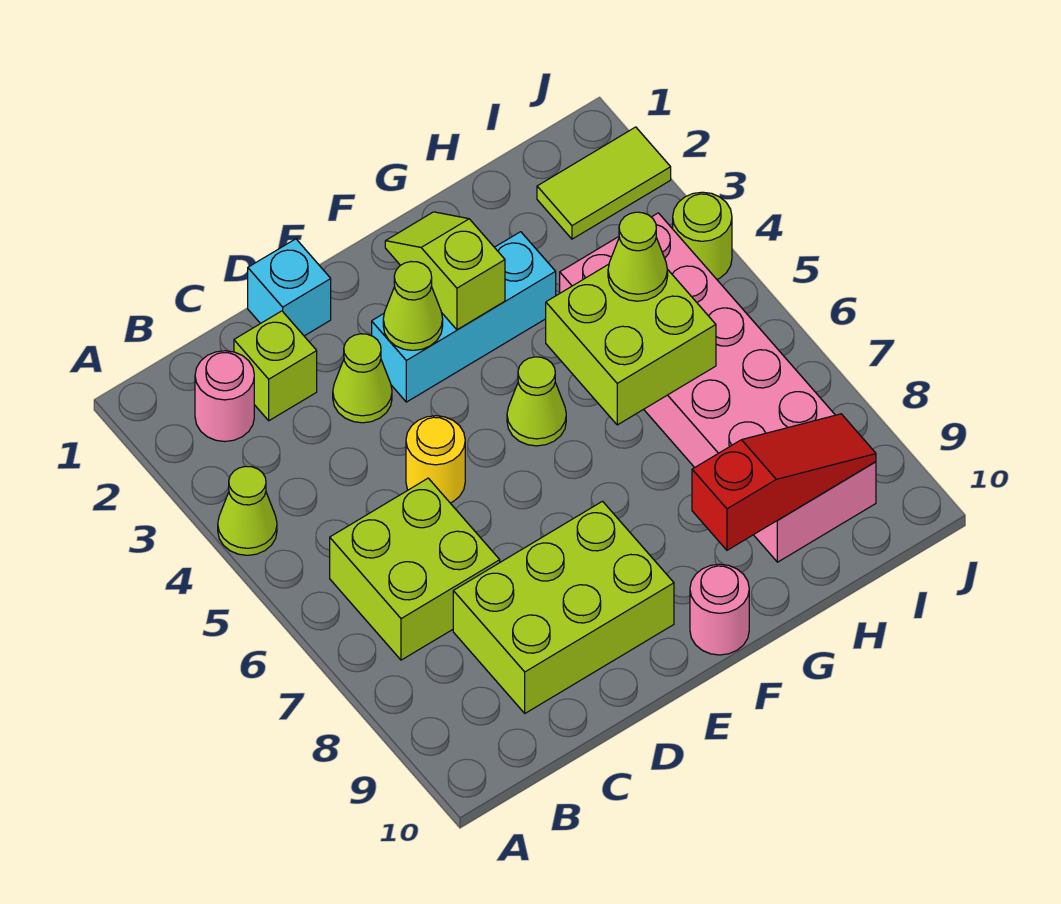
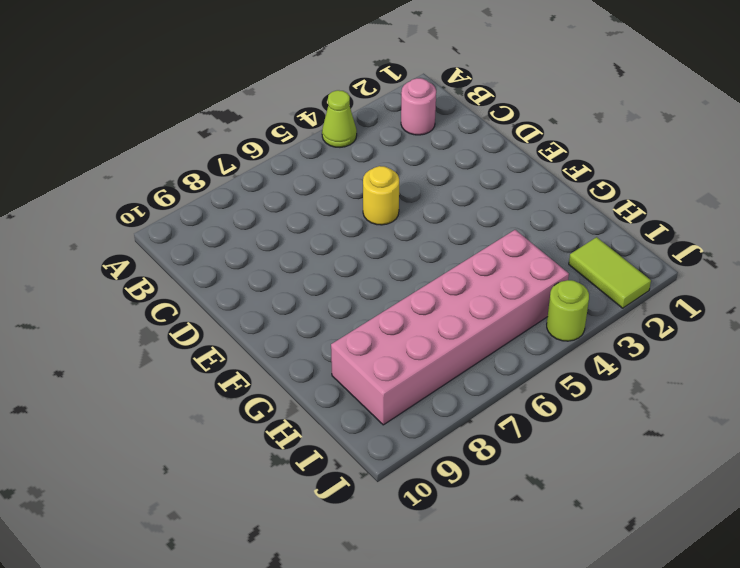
none -> lime 2x2 brick [330,478,500,660]
none -> lime 1x1 brick [234,311,317,421]
none -> lime 2x3 brick [453,501,674,713]

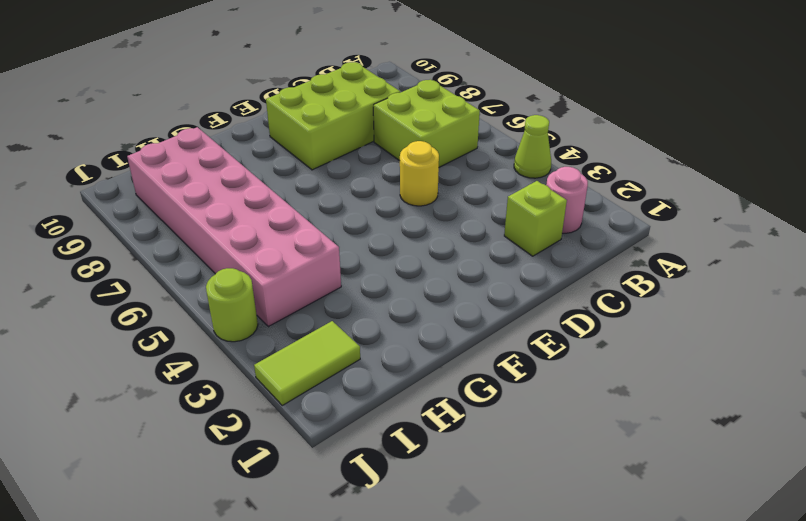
none -> cyan 1x1 brick [248,239,331,336]
none -> lime 1x1 cone [333,334,392,423]
none -> cyan 1x3 brick [372,232,556,402]

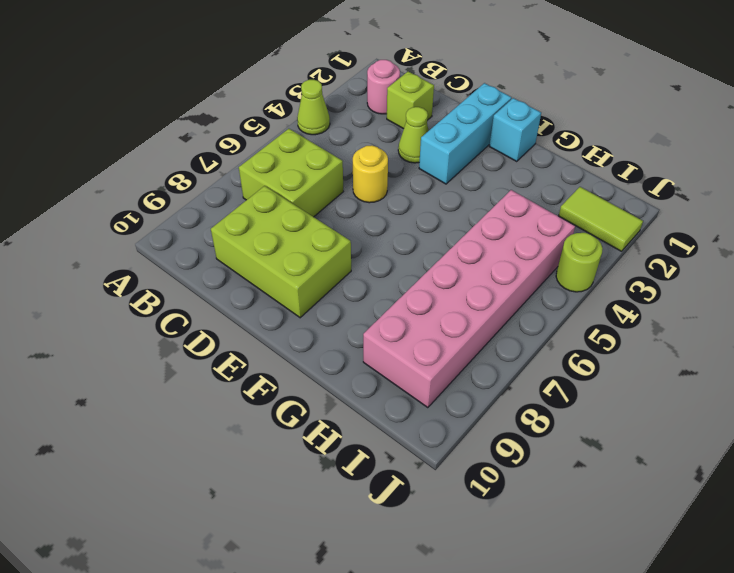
cyan 1x3 brick [419,83,512,184] -> cyan 1x3 brick turned to [372,232,556,402]
cyan 1x1 brick [489,98,541,161] -> cyan 1x1 brick moved to [248,239,331,336]
none -> lime 1x1 cone [507,357,566,446]
none -> pink 1x1 round brick [690,564,749,655]
none -> lime 1x1 cone [383,262,443,350]

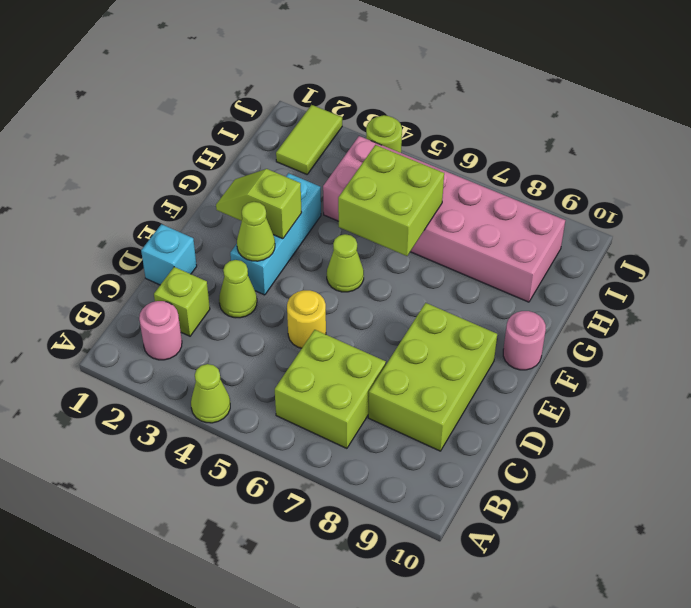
none -> red 1x3 slope [692,414,876,550]
none -> lime 1x1 cone [608,212,668,301]

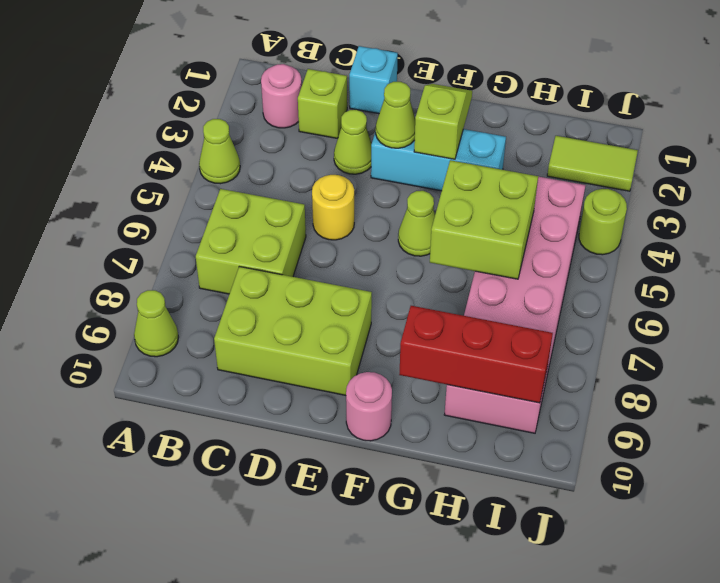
lime 1x1 cone [134,290,178,357] -> lime 1x1 cone moved to [608,212,668,301]
red 1x3 brick [399,306,553,403] -> red 1x3 slope [692,414,876,550]

